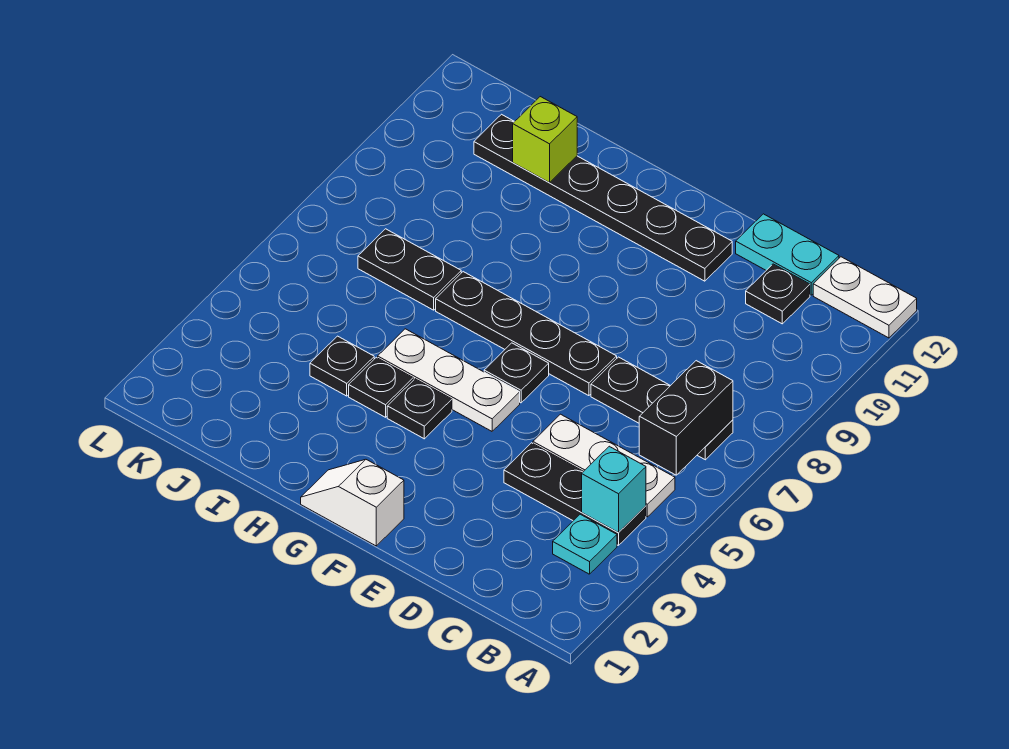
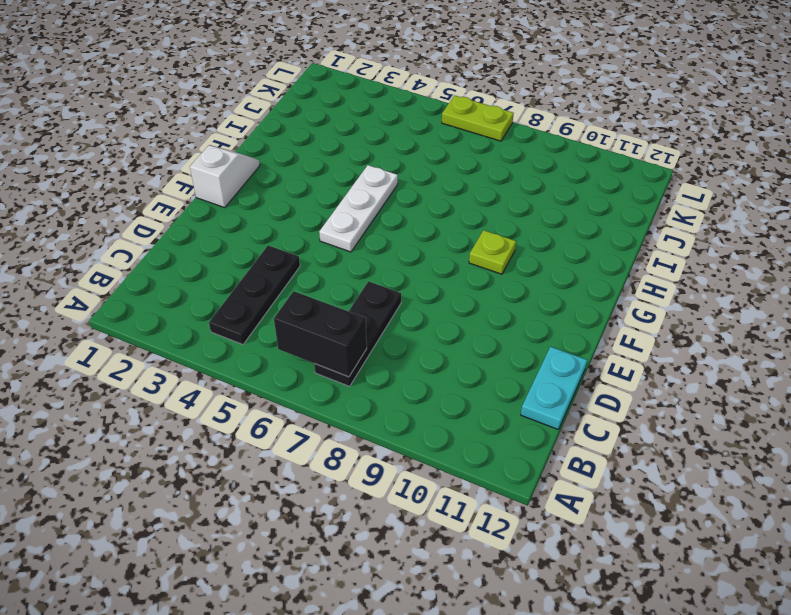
lime 1x1 plate [469,230,516,274] -> none
lime 1x2 plate [442,95,514,141] -> none
none -> white 1x2 plate [813,257,917,338]
none -> cyan 1x1 plate [553,514,617,574]
none -> white 1x3 plate [533,414,675,517]

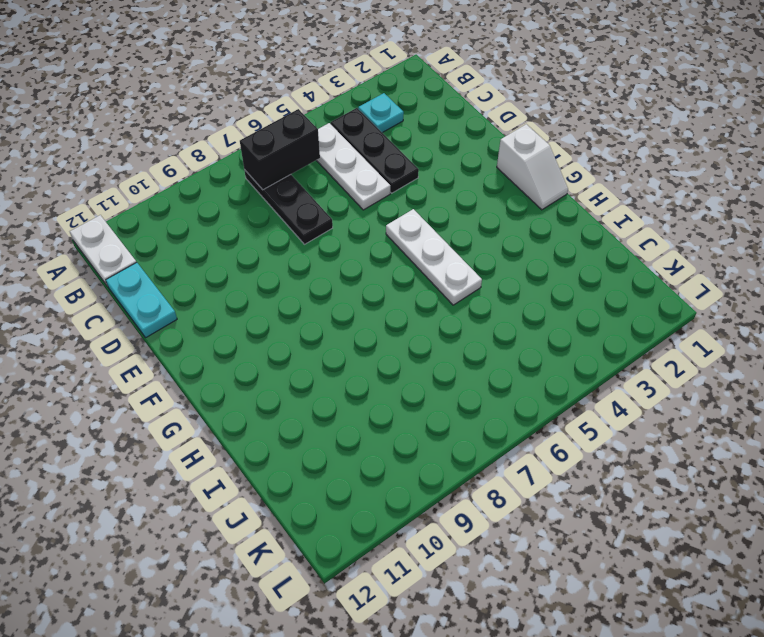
none -> black 1x1 plate [746,264,810,324]
none -> black 1x4 plate [436,272,617,396]
none -> black 1x6 plate [474,114,732,281]

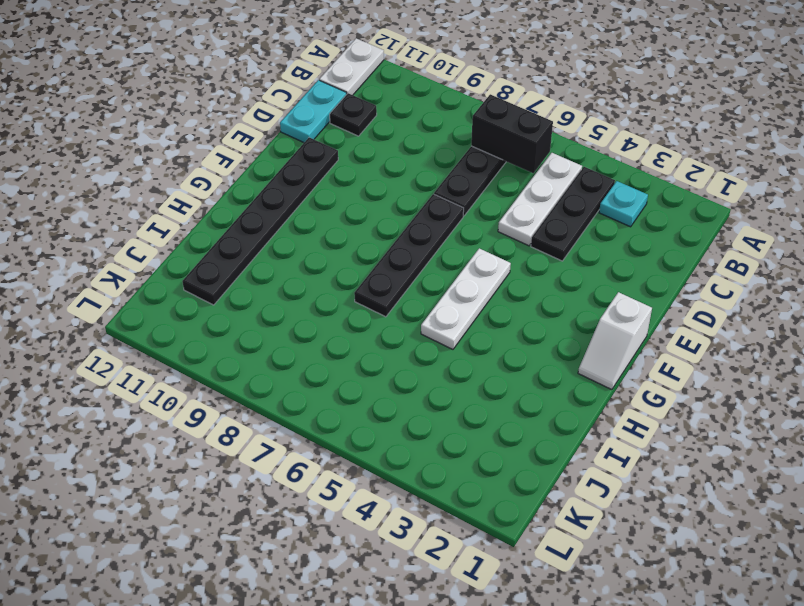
none -> black 1x1 plate [484,343,549,403]
none -> black 1x1 plate [387,379,452,439]
none -> black 1x1 plate [349,357,413,417]

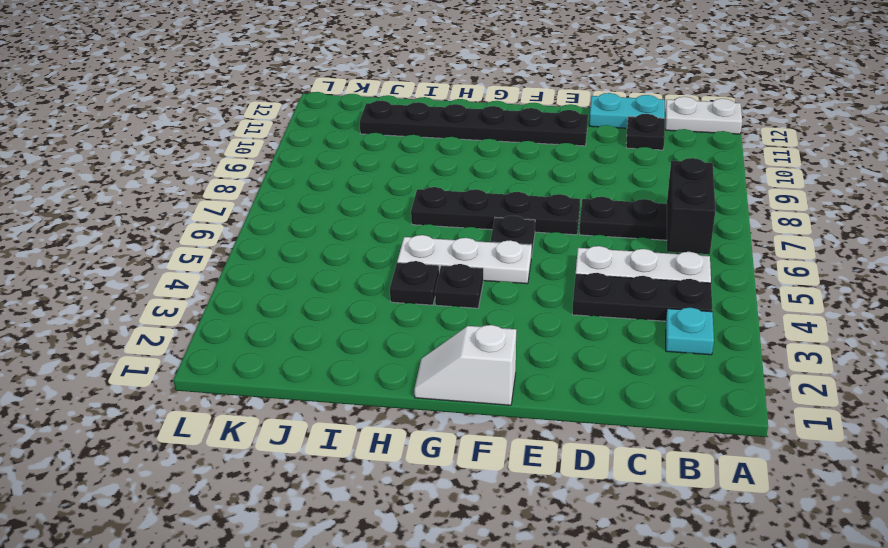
none -> black 1x1 plate [310,336,374,396]
none -> black 1x2 plate [358,229,461,310]
none -> cyan 1x1 brick [582,446,646,533]

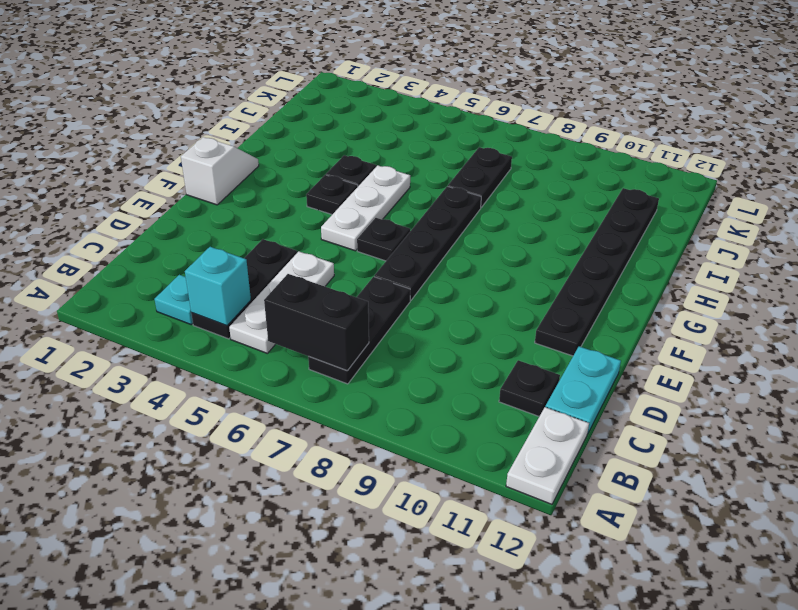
none -> black 1x1 plate [310,336,374,396]
none -> lime 1x1 brick [513,97,577,183]

